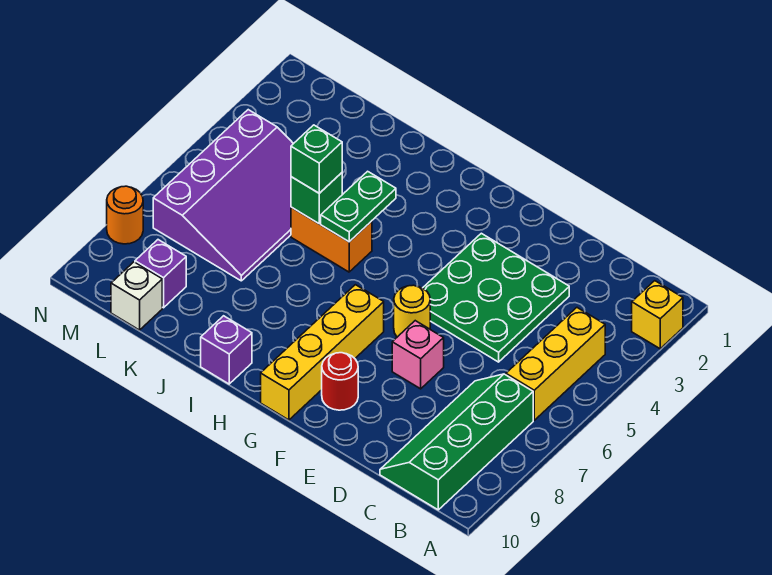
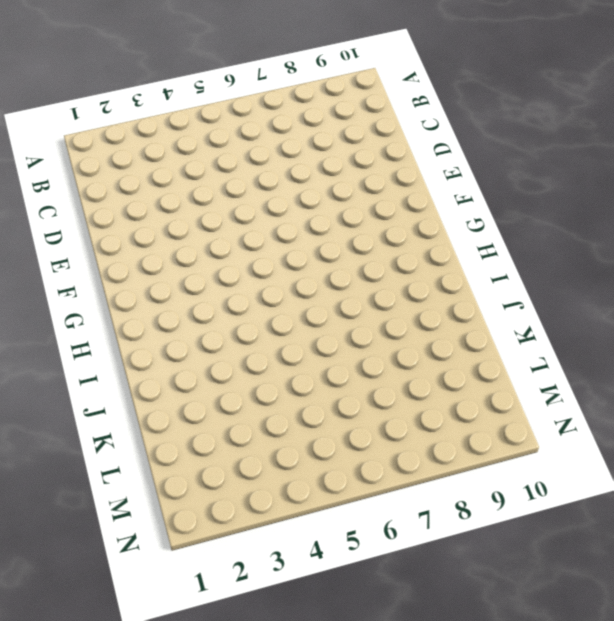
none -> yellow 1x1 brick [632,281,683,349]
none -> yellow 1x3 brick [506,308,605,420]
none -> green 2x4 slope [380,374,533,510]

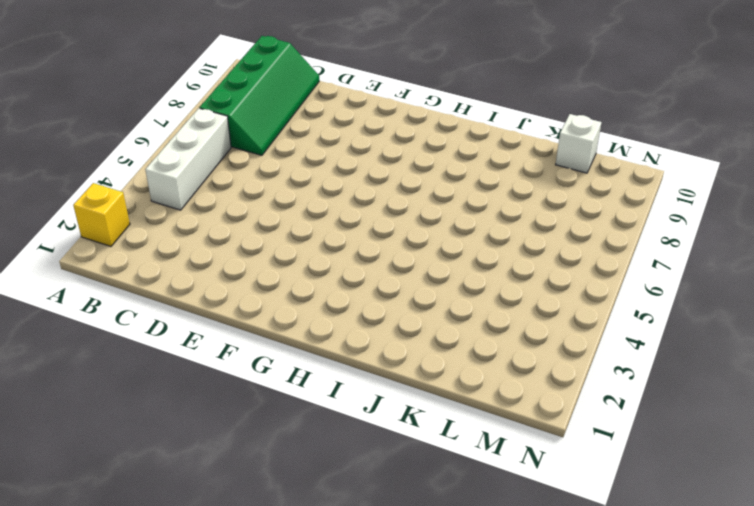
white 1x3 brick [145,108,231,210] -> yellow 1x3 brick [506,308,605,420]
none -> green 3x3 plate [423,233,569,362]
none -> pink 1x1 brick [392,321,444,389]
none -> yellow 1x1 round brick [394,285,430,337]

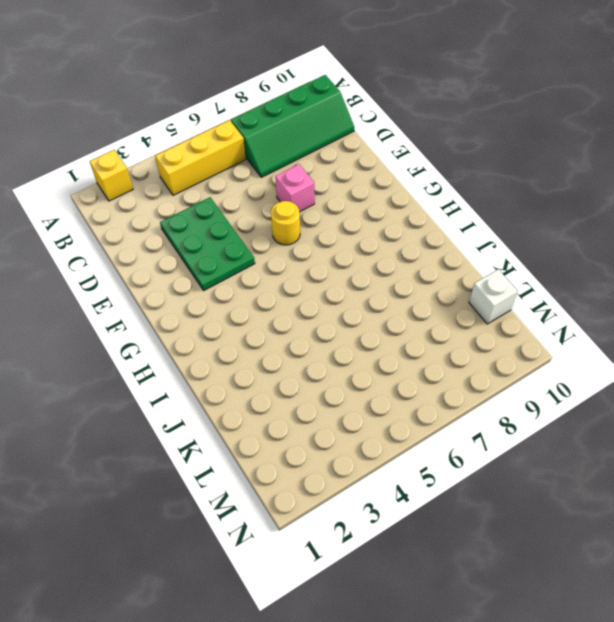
green 2x3 plate [160,197,255,290] -> green 3x3 plate [423,233,569,362]
none -> red 1x1 round brick [322,353,358,410]
none -> yellow 1x4 brick [261,285,384,420]
none -> orange 1x2 brick [291,207,372,272]

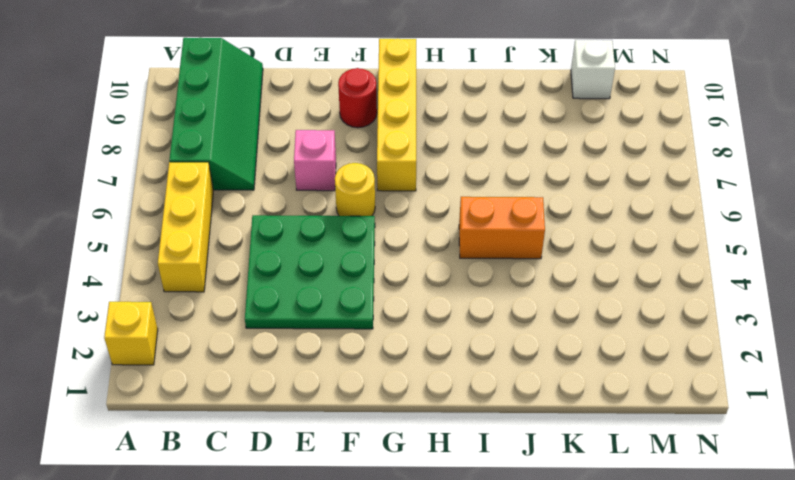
none -> purple 1x1 brick [201,316,252,384]
none -> purple 3x4 slope [153,110,293,281]
none -> purple 1x1 brick [135,240,186,308]

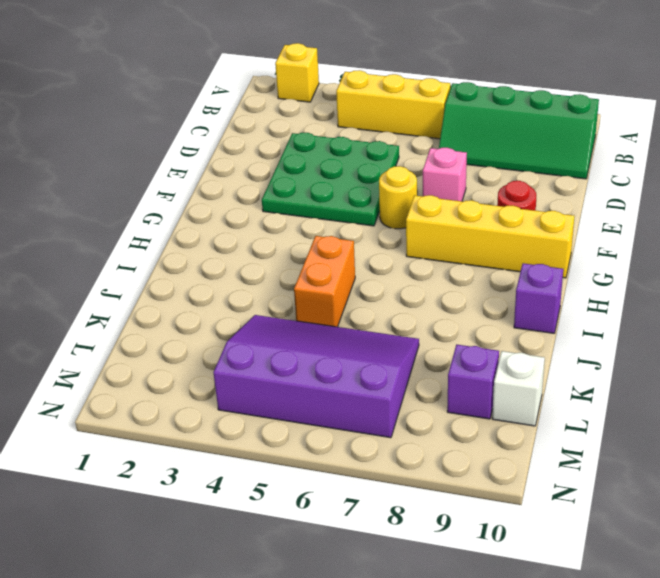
none -> orange 1x1 round brick [107,186,143,244]
none -> green 1x2 plate [321,171,396,242]
none -> green 1x1 brick [291,173,342,224]

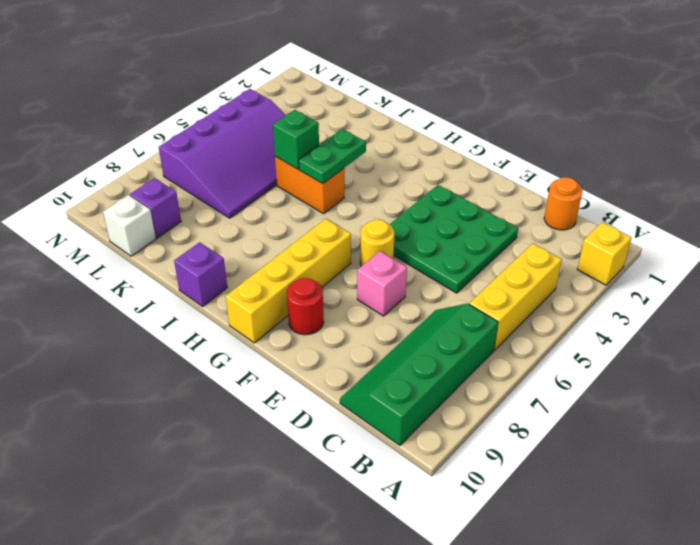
orange 1x1 round brick [544,177,583,230] -> orange 1x1 round brick moved to [107,186,143,244]
none -> green 1x1 brick [291,125,342,193]

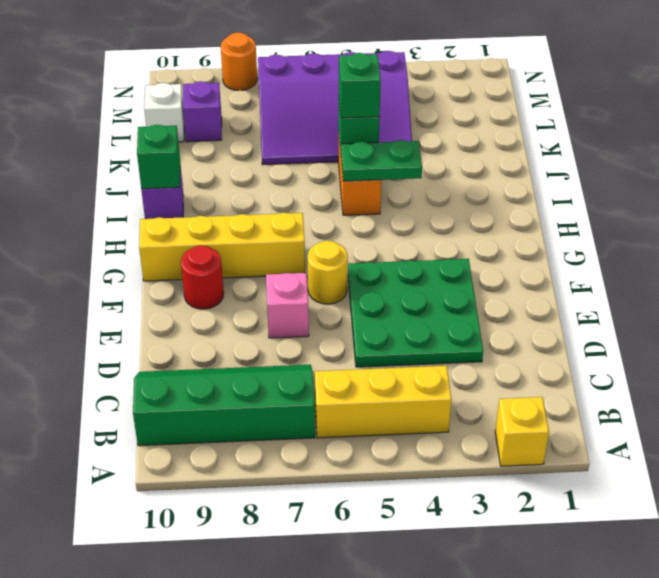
green 1x1 brick [137,125,180,189] -> none

